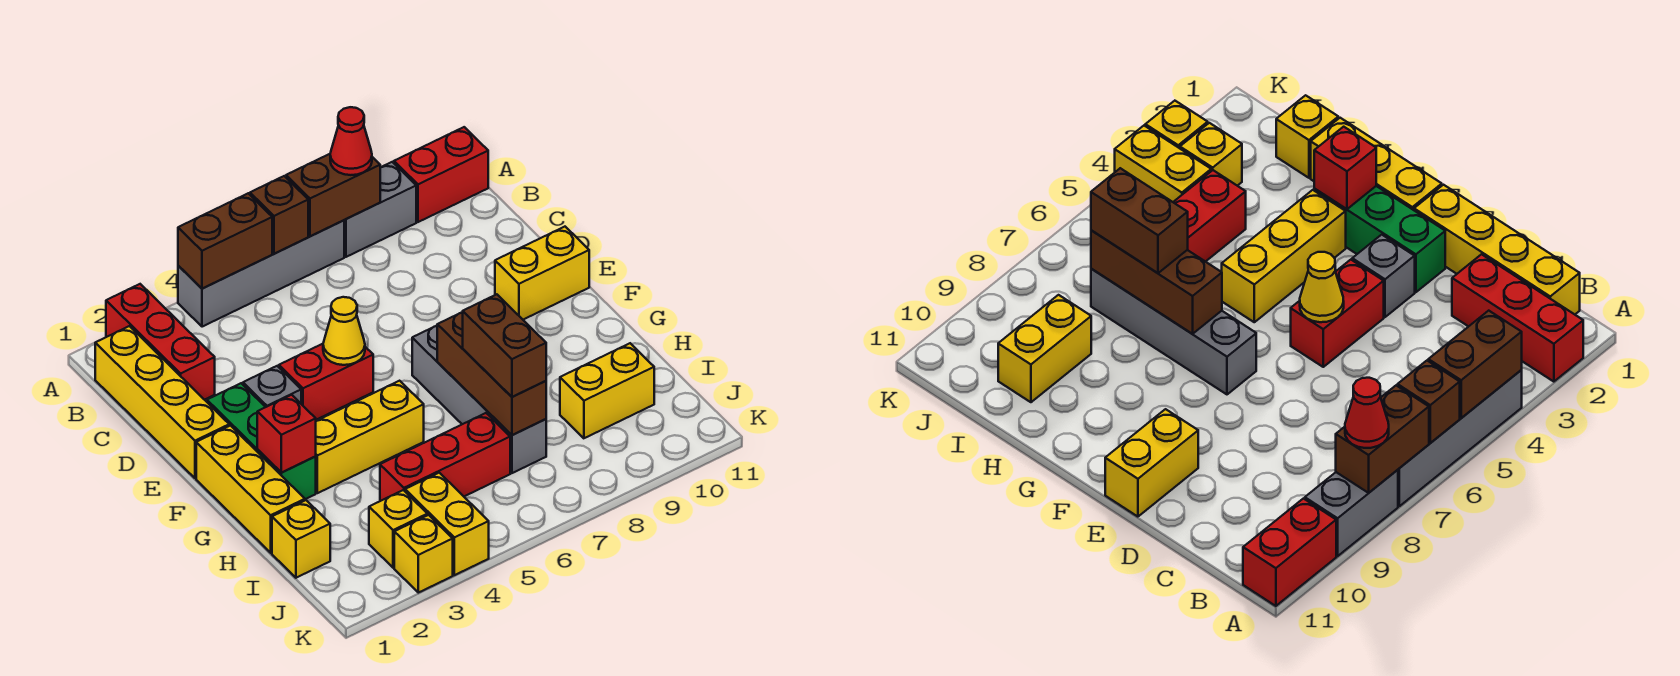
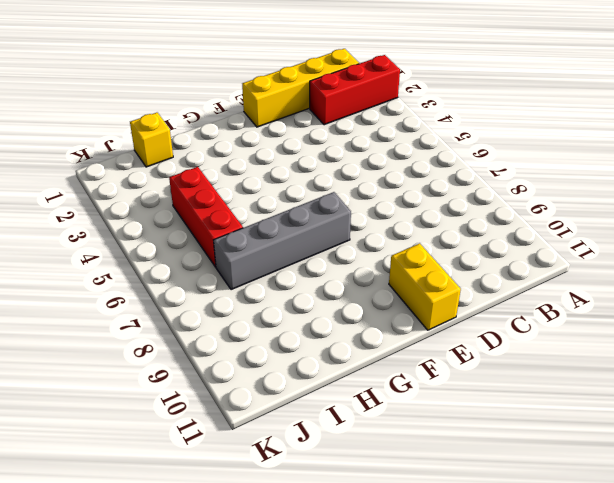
none -> grey 1x4 brick [178,220,344,327]
none -> grey 1x2 brick [344,162,416,257]
none -> red 1x2 brick [394,127,488,222]

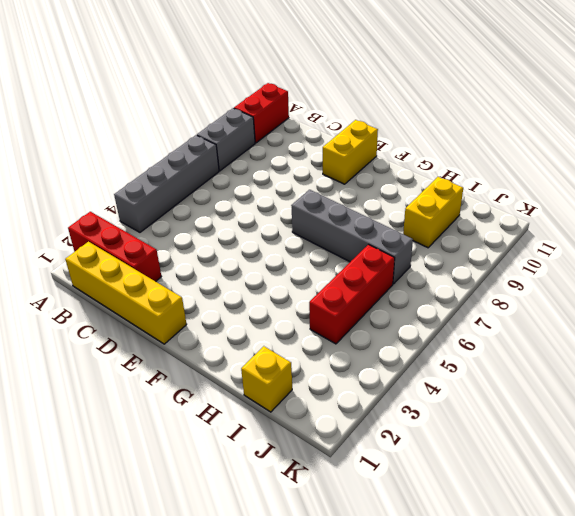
none -> green 1x3 brick [207,383,316,499]
none -> grey 1x1 brick [243,366,301,407]
none -> red 1x2 brick [279,344,373,420]

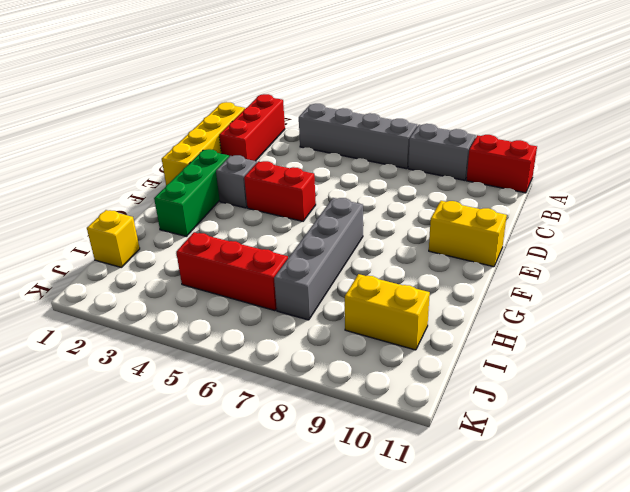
none -> yellow 1x3 brick [196,426,305,553]
none -> yellow 1x3 brick [315,381,424,493]
none -> yellow 1x1 brick [369,490,427,568]

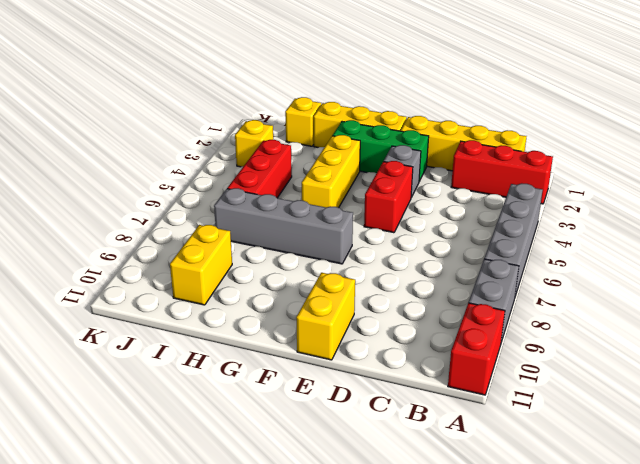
none -> yellow 1x2 brick [405,473,489,575]
none -> yellow 1x1 brick [394,515,453,593]
none -> brown 1x2 brick [178,193,272,288]

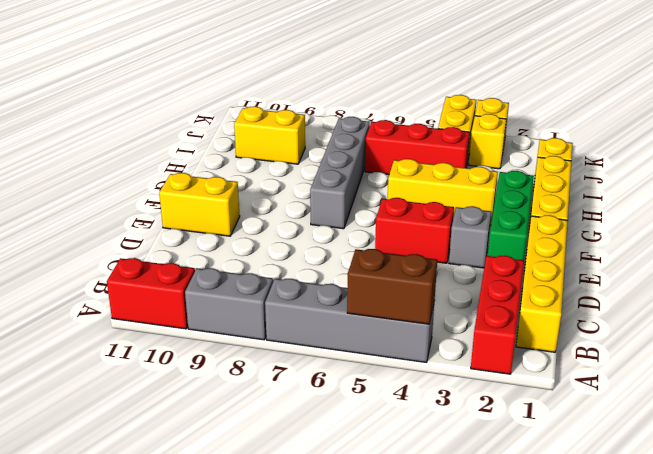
none -> brown 1x1 brick [250,176,308,254]
none -> brown 1x2 brick [286,154,380,236]
none -> yellow 1x1 cone [323,297,365,365]

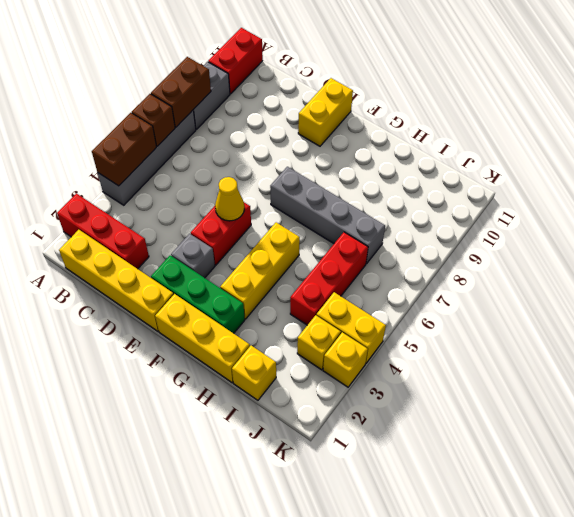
none -> yellow 1x2 brick [560,343,654,438]
none -> red 1x1 brick [257,395,316,473]
none -> brown 1x3 brick [437,312,546,435]

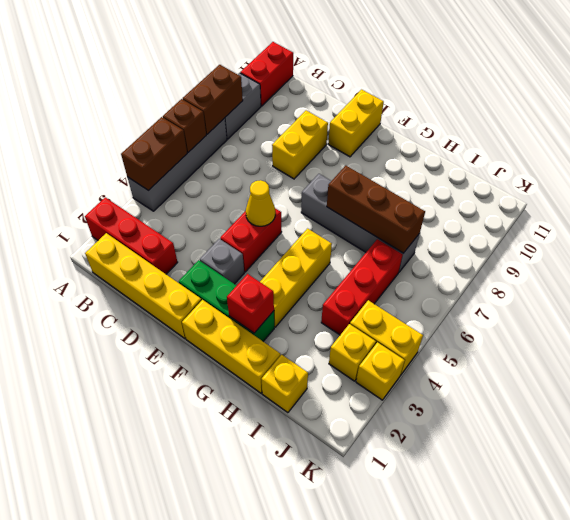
yellow 1x2 brick [272,111,328,179] -> yellow 1x2 brick moved to [560,343,654,438]
none -> red 1x1 cone [330,107,372,175]
none -> brown 1x2 brick [463,294,546,397]

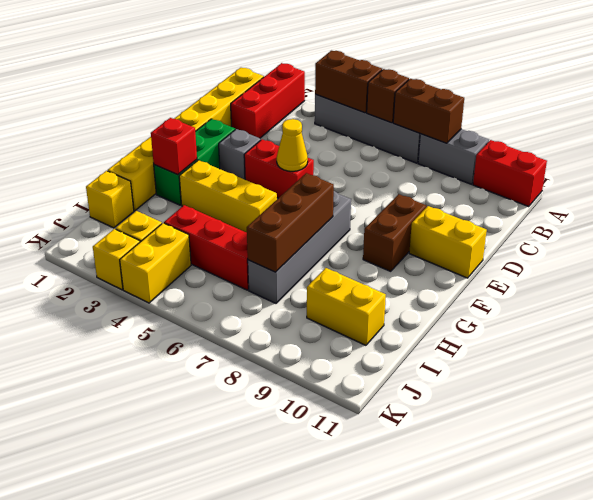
brown 1x2 brick [363,194,426,271] -> brown 1x2 brick moved to [463,294,546,397]
none -> red 1x1 cone [330,107,372,175]

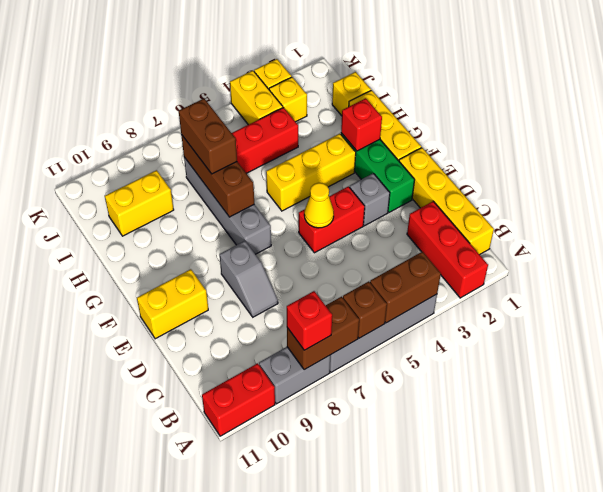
red 1x1 brick [287,291,332,350] -> red 1x1 cone [330,107,372,175]
grey 1x2 slope [220,241,278,317] -> none

